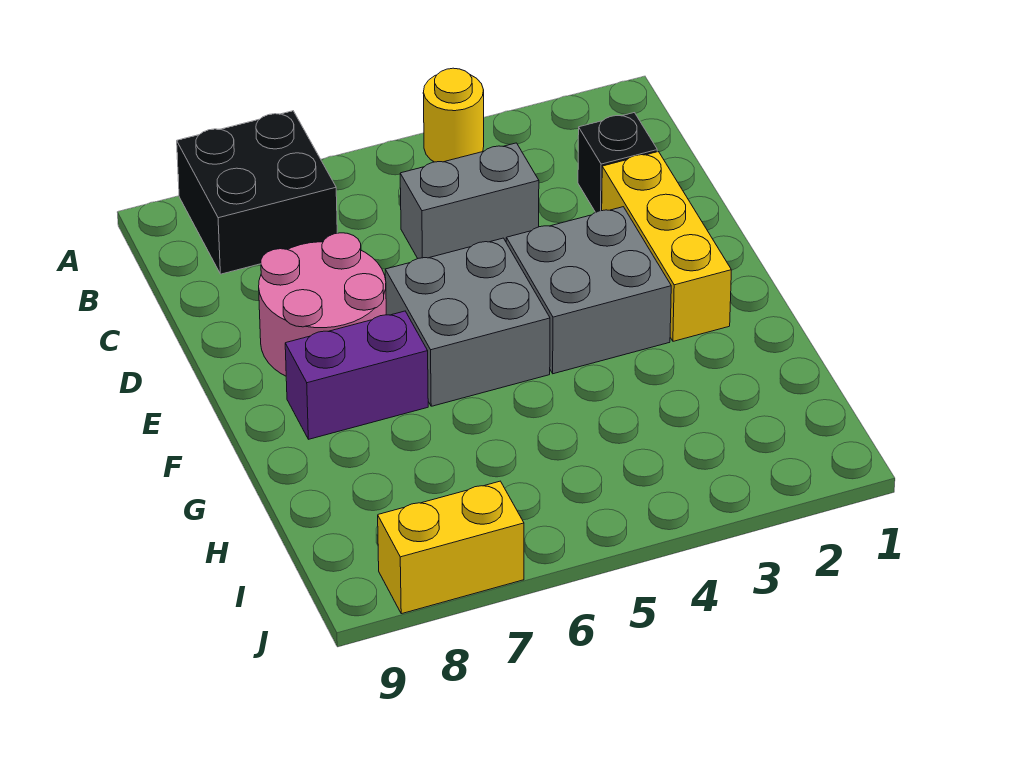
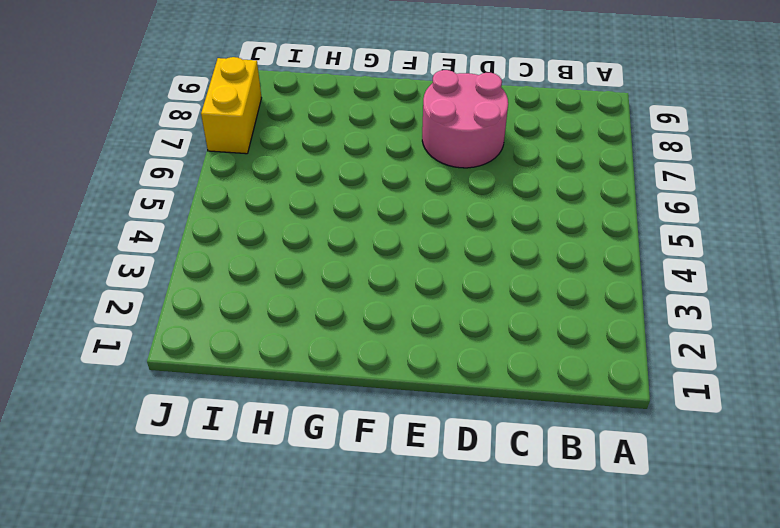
none -> yellow 1x1 round brick [423,68,484,162]
none -> black 2x2 brick [177,111,337,274]

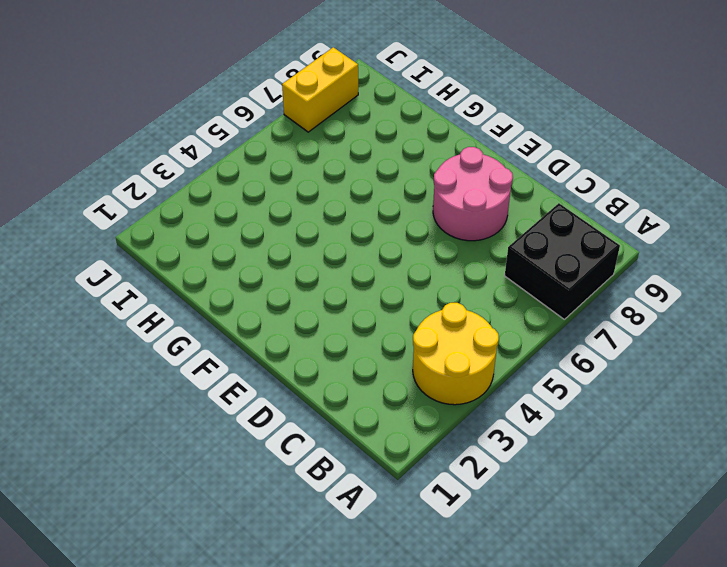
yellow 2x2 round brick [413,303,499,405] -> yellow 1x1 round brick [423,68,484,162]
none -> black 1x1 brick [578,113,657,212]
none -> grey 1x2 brick [400,143,539,258]

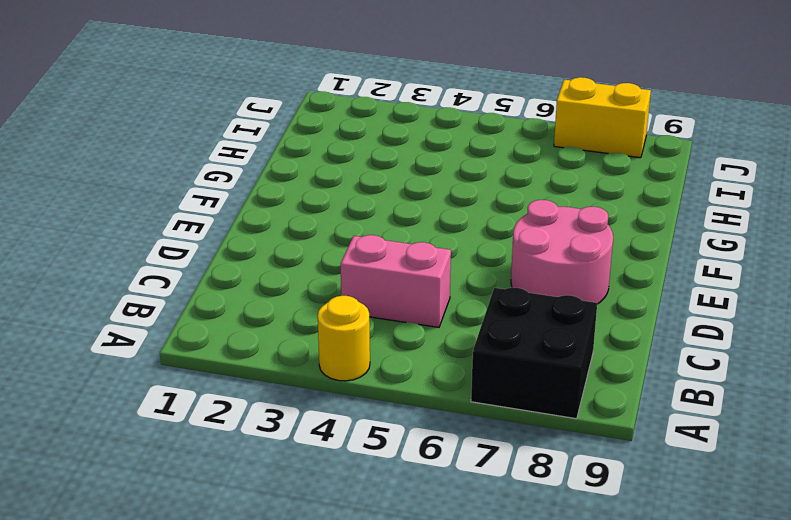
pink 1x2 brick [341,235,451,327] -> grey 1x2 brick [400,143,539,258]
none -> black 1x1 brick [578,113,657,212]
none -> yellow 1x3 brick [602,152,731,341]

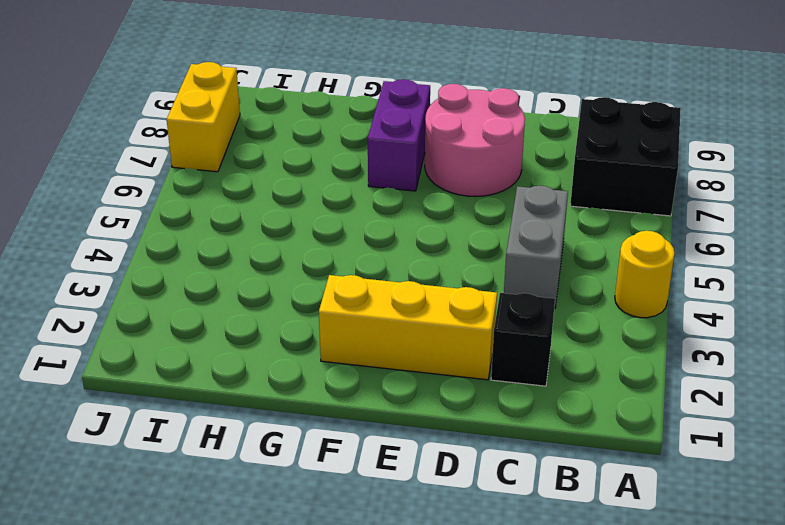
none -> grey 2x2 brick [506,207,671,374]
none -> grey 2x2 brick [385,238,550,406]

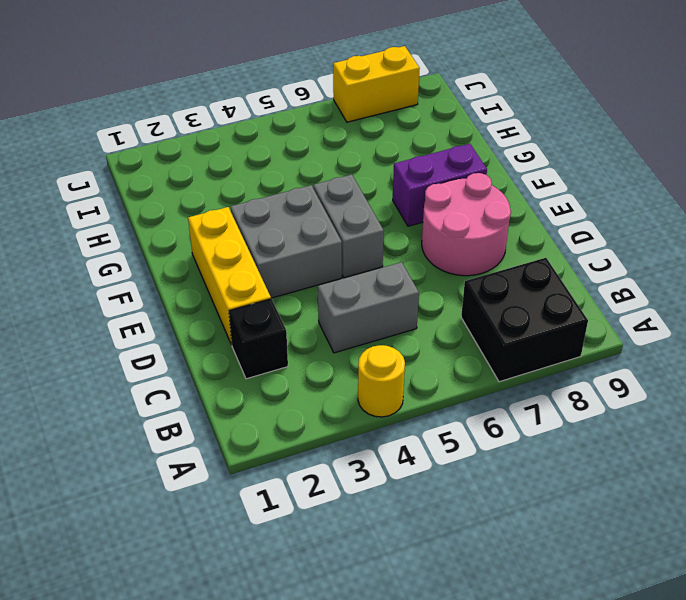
grey 1x2 brick [313,175,384,278] -> grey 2x2 brick [385,238,550,406]

